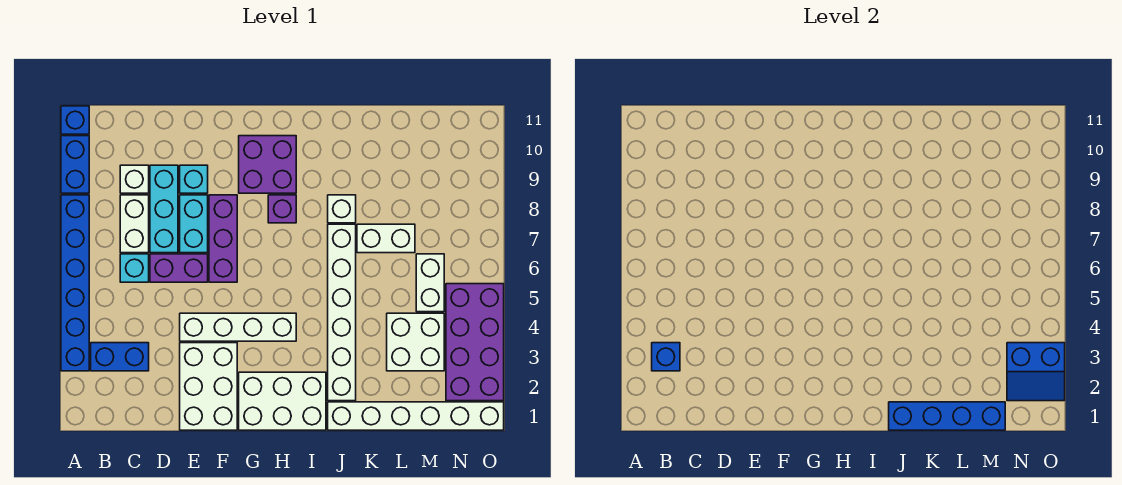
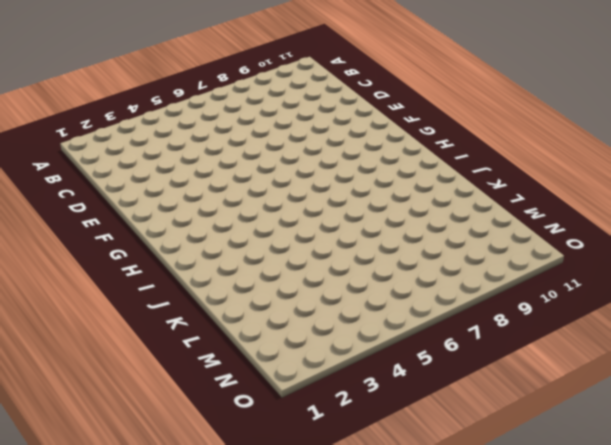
none -> blue 1x6 brick [61,195,89,371]
none -> blue 1x2 brick [61,136,89,193]
none -> blue 1x1 brick [61,106,89,134]

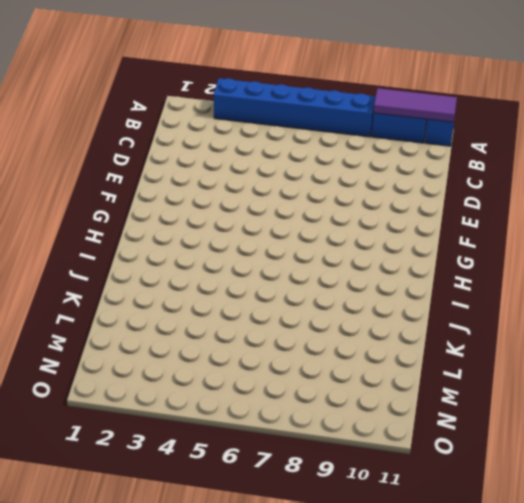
purple 1x3 tile [374,88,457,122] -> none
none -> blue 1x2 brick [91,343,149,371]
none -> cyan 1x1 brick [120,254,149,282]
none -> white 1x2 brick [120,195,149,253]

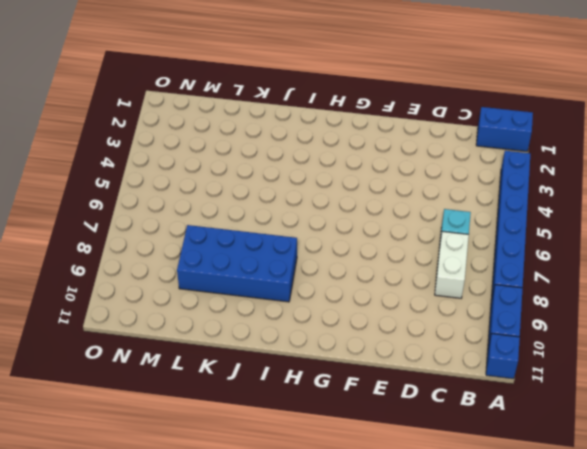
blue 1x2 brick [476,107,533,151] -> blue 1x2 brick moved to [91,343,149,371]
blue 2x4 brick [177,225,297,302] -> white 1x1 brick [328,195,356,223]
none -> white 1x1 brick [120,165,149,193]
none -> purple 1x2 brick [150,254,208,282]
none -> cyan 1x3 brick [150,165,178,253]

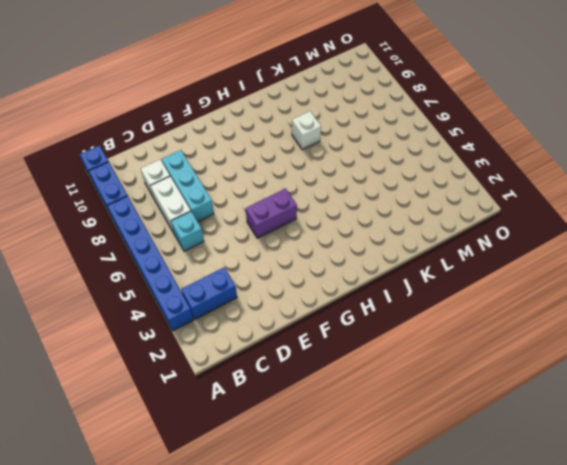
purple 1x2 brick [246,188,297,238] -> purple 1x2 brick moved to [150,254,208,282]
none -> white 2x3 brick [180,343,237,430]
none -> white 1x4 brick [180,313,296,341]
none -> cyan 1x2 brick [180,195,208,253]

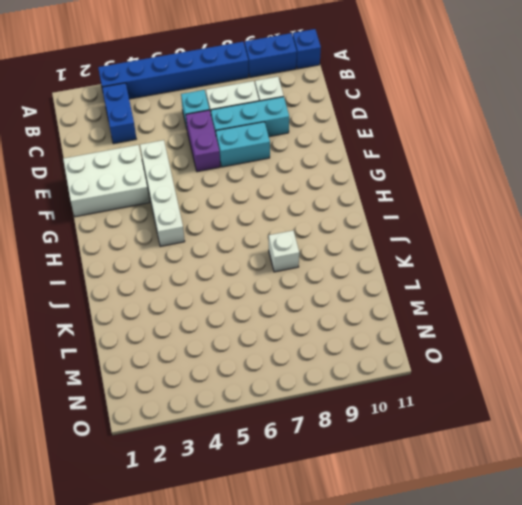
none -> cyan 1x1 brick [180,165,208,193]
none -> purple 1x3 brick [209,195,237,282]
none -> white 2x3 brick [239,372,326,430]

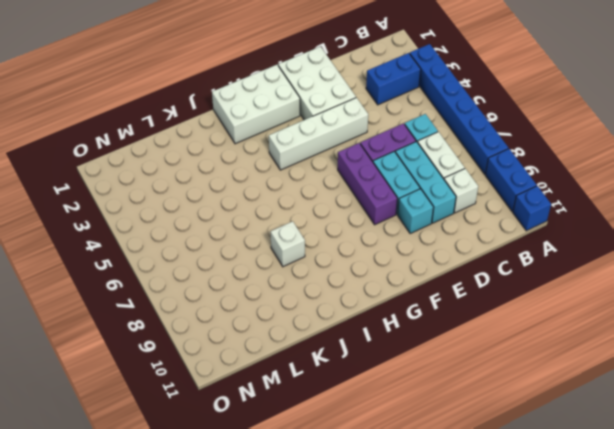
none -> purple 2x2 brick [239,136,296,193]
none -> purple 1x1 brick [268,195,296,223]
none -> white 1x6 brick [328,402,504,430]

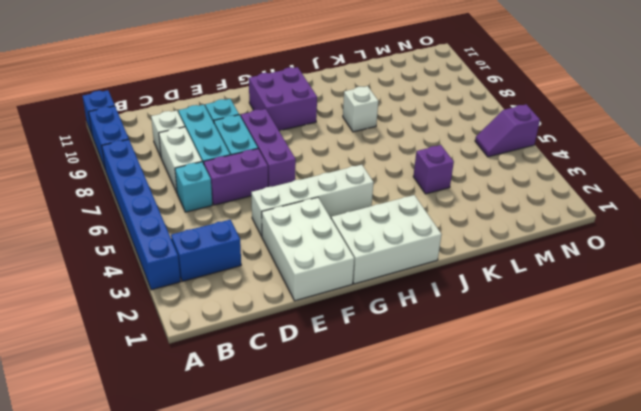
purple 1x1 brick [413,145,454,194] -> purple 1x1 brick moved to [268,195,296,223]
purple 1x2 slope [475,104,540,157] -> purple 2x4 brick [446,284,504,401]
none -> white 1x6 brick [328,402,504,430]
none -> white 1x6 brick [328,224,356,401]
none -> white 1x2 brick [357,224,415,253]

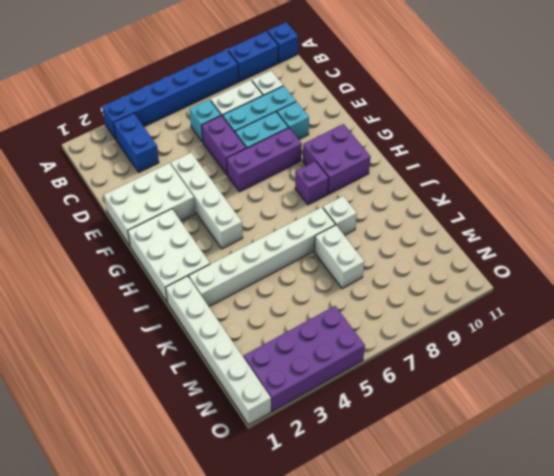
none -> white 2x2 brick [387,313,444,371]
none -> white 1x2 brick [416,254,444,312]
none -> blue 1x1 brick [652,343,680,371]

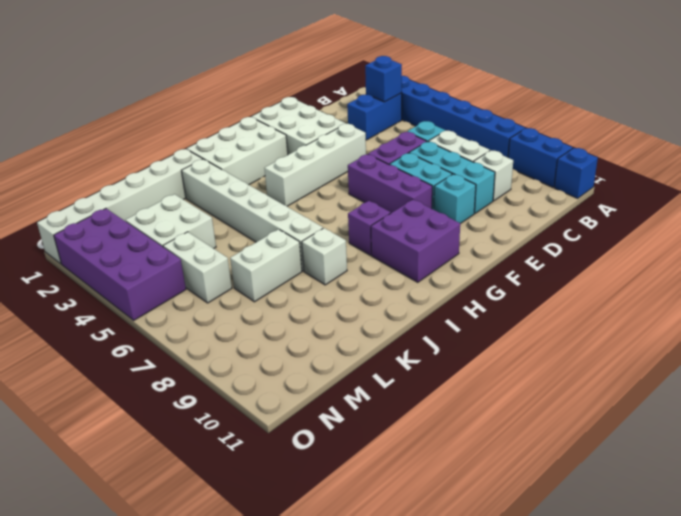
none -> blue 1x4 brick [889,402,1005,430]
none -> blue 2x2 slope [1007,343,1065,401]

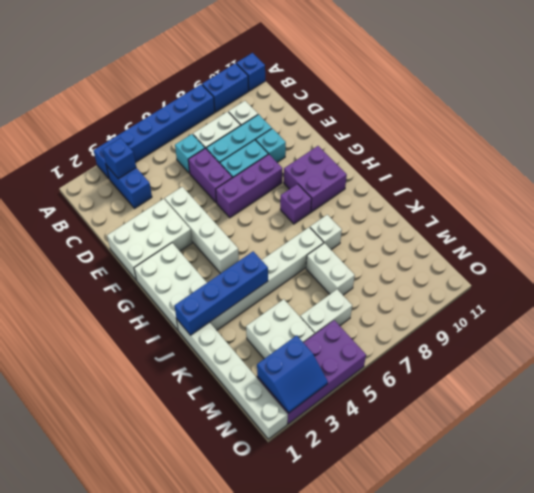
blue 1x4 brick [174,251,268,335] -> blue 1x4 brick turned to [889,402,1005,430]
blue 2x2 slope [257,335,328,413] -> blue 2x2 slope turned to [1007,343,1065,401]

